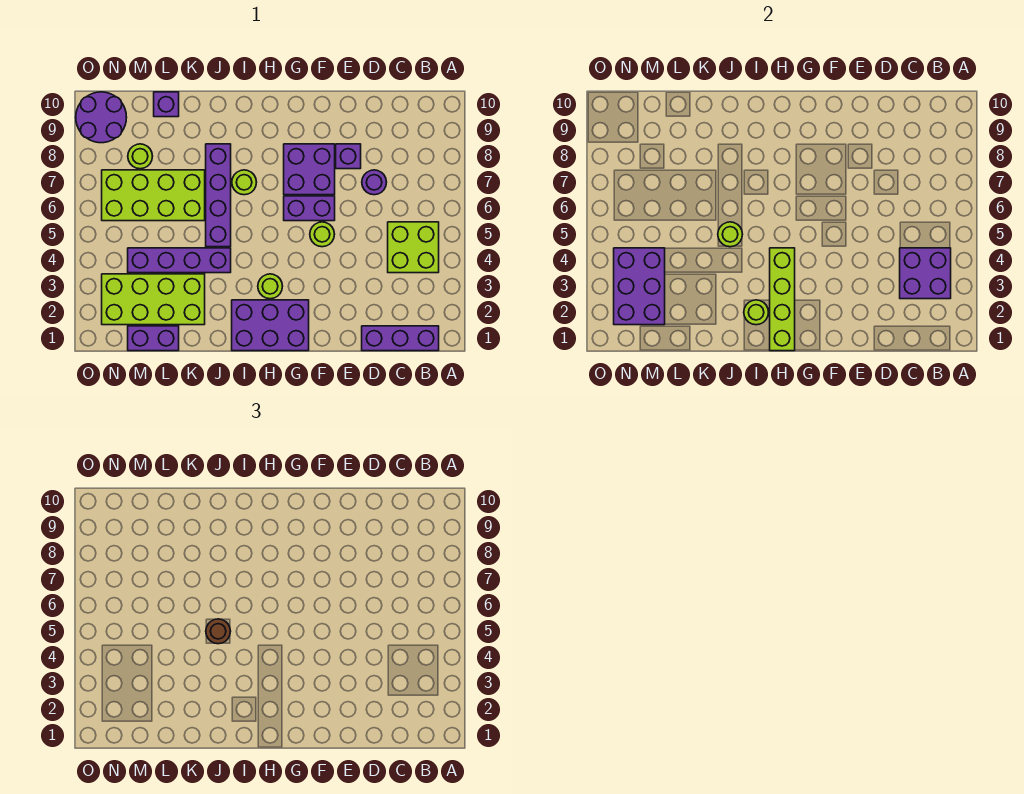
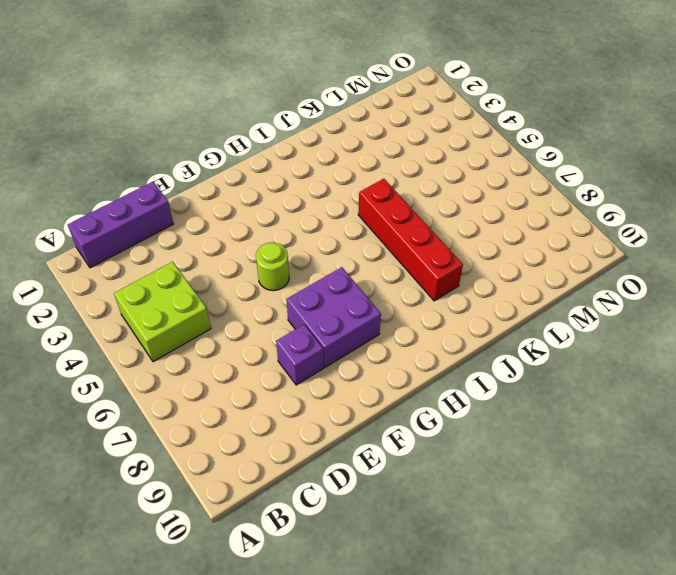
red 1x4 brick [358,179,463,301] -> purple 1x4 brick [206,144,231,247]
none -> purple 1x1 round brick [362,170,387,195]
none -> purple 1x2 brick [284,196,335,221]
none -> purple 2x3 brick [232,300,309,351]

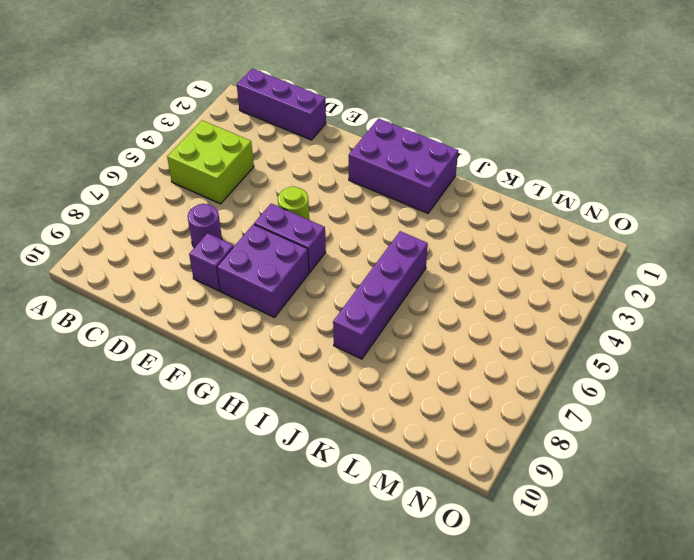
none -> lime 1x1 round brick [258,274,283,299]
none -> lime 1x1 round brick [232,170,257,195]
none -> purple 1x4 brick [128,248,231,273]

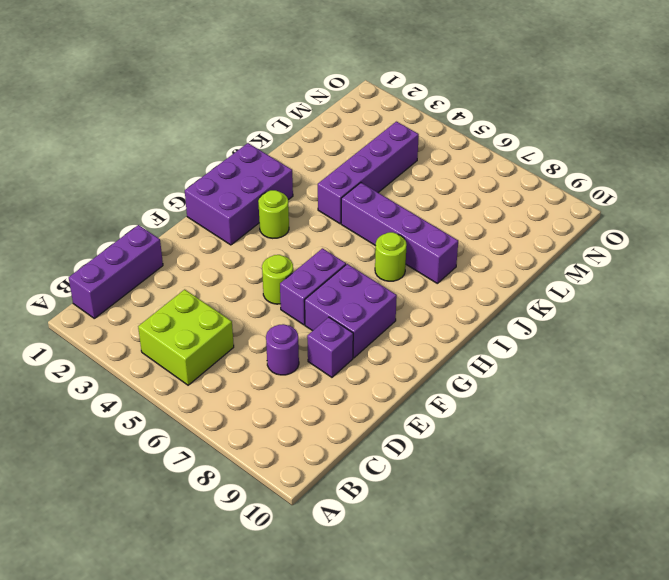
none -> lime 2x4 brick [102,274,205,325]
none -> lime 2x4 brick [102,170,205,221]
none -> purple 1x2 brick [128,326,179,351]

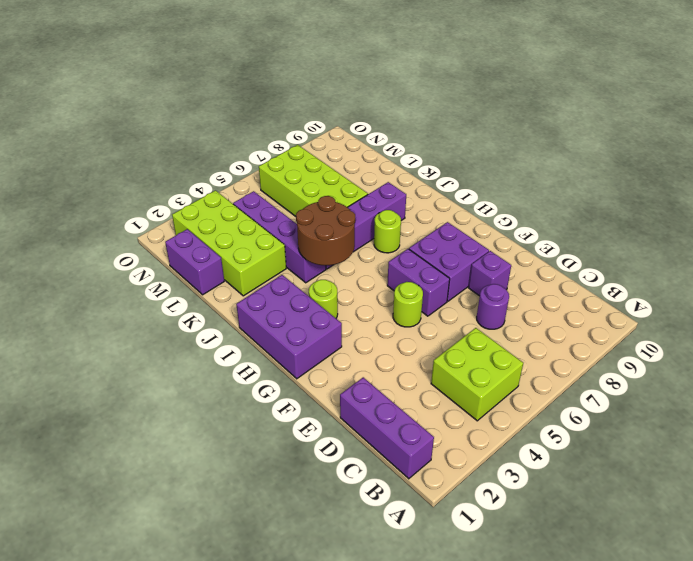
brown 2x2 round brick [296,196,355,266] -> lime 1x1 round brick [718,222,743,247]
none -> purple 1x1 brick [154,92,179,117]
none -> lime 1x1 round brick [128,144,153,169]
none -> purple 2x2 round brick [76,92,127,143]

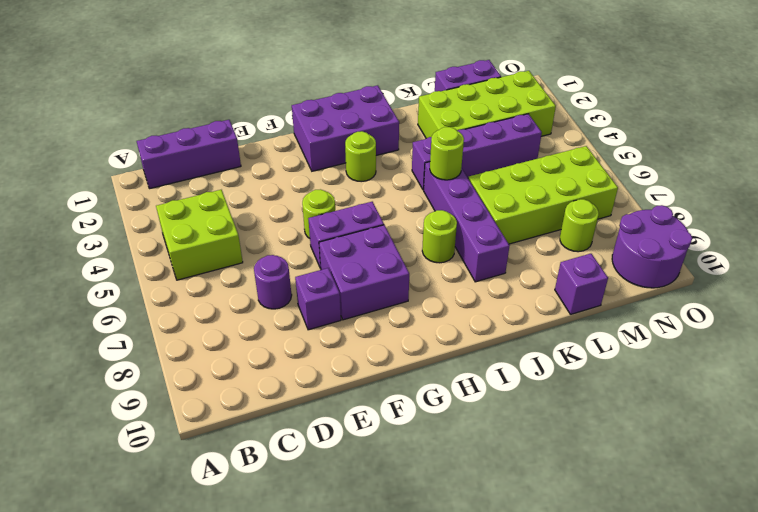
none -> purple 2x2 brick [900,248,951,299]
none -> lime 1x4 brick [770,248,795,351]
none -> lime 1x1 round brick [744,300,769,325]

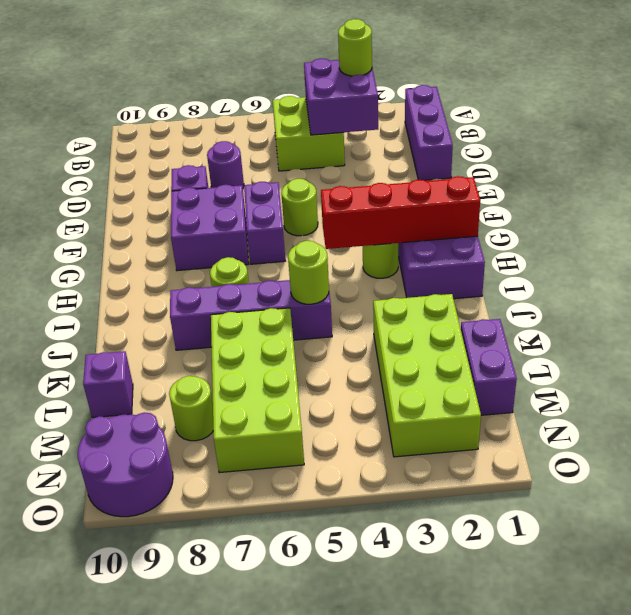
lime 1x1 round brick [338,19,372,76] -> lime 1x1 round brick moved to [744,300,769,325]
red 1x4 brick [321,176,480,249] -> lime 1x4 brick [770,248,795,351]
none -> purple 1x4 brick [128,248,231,273]
none -> purple 2x3 brick [614,248,665,325]
none -> brown 1x1 round brick [206,619,231,644]

